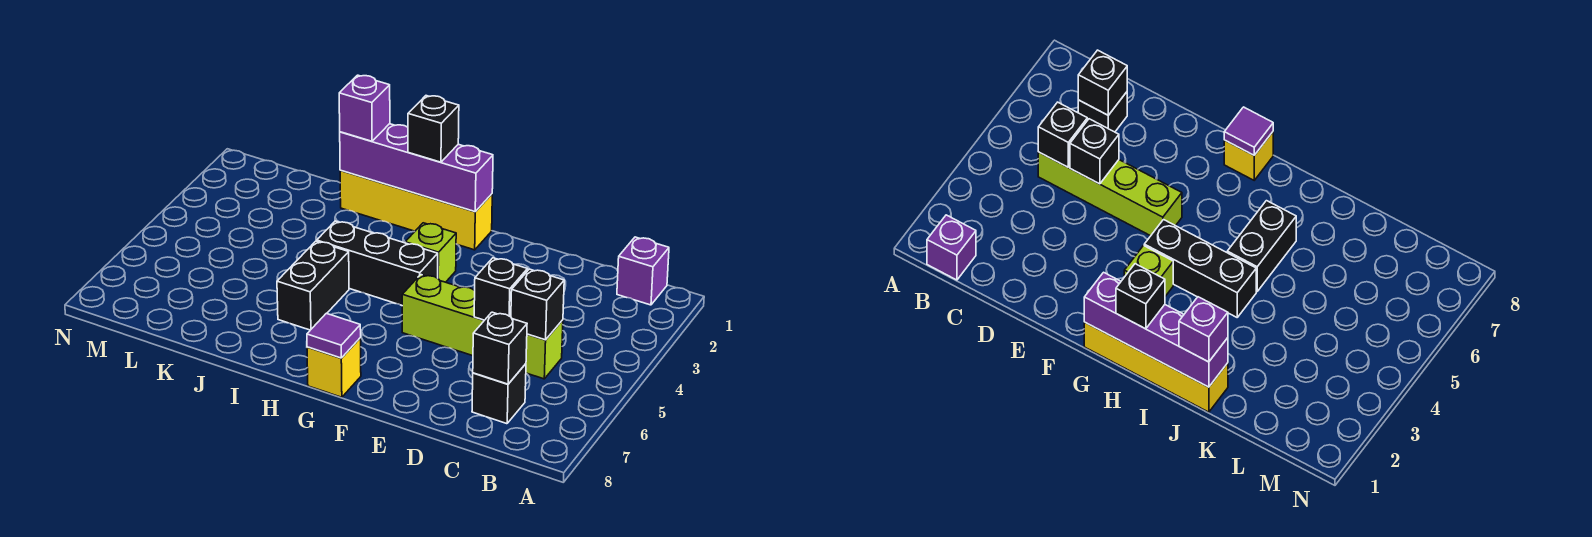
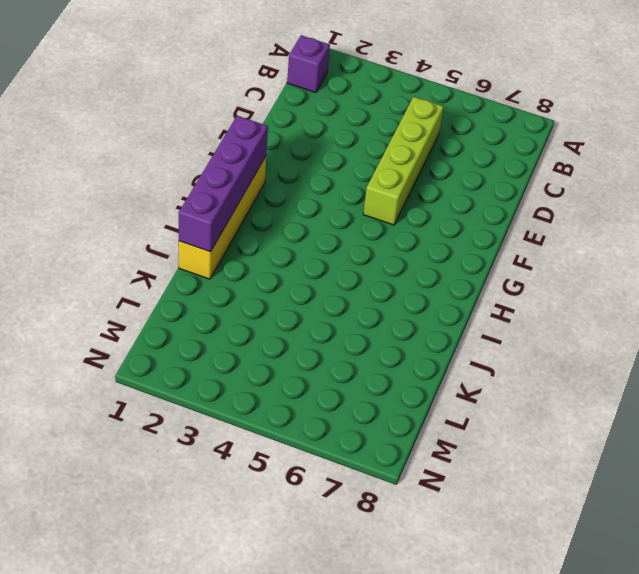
none -> black 1x1 brick [472,364,526,424]
none -> lime 1x1 brick [405,223,456,282]
none -> black 1x3 brick [317,221,438,305]

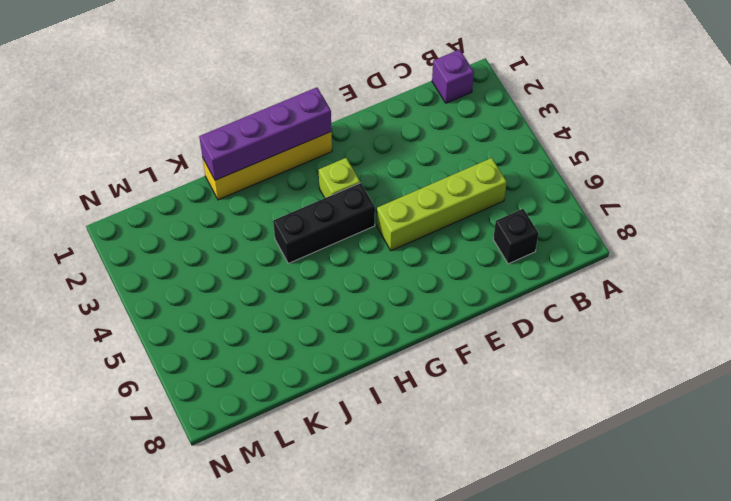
none -> yellow 1x1 brick [307,338,361,397]
none -> black 1x2 brick [277,241,349,330]
none -> black 1x1 brick [511,269,564,340]

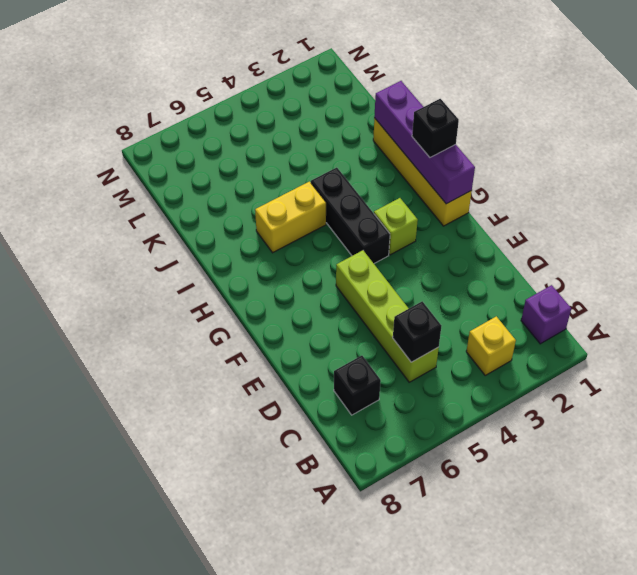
yellow 1x1 brick [466,316,516,375] -> yellow 1x1 brick moved to [307,338,361,397]
yellow 1x2 brick [255,182,326,253] -> black 1x2 brick [277,241,349,330]
none -> black 1x1 brick [473,312,527,384]
none -> black 1x1 brick [474,258,527,320]
none -> purple 1x1 tile [307,313,361,358]

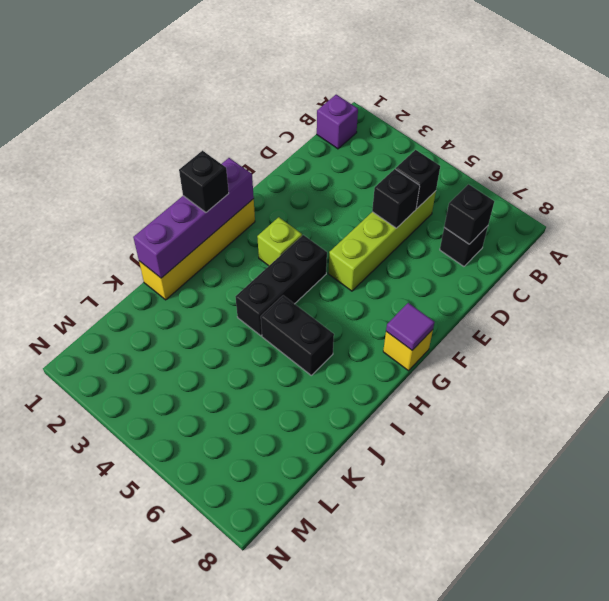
none -> purple 1x1 brick [339,75,390,141]

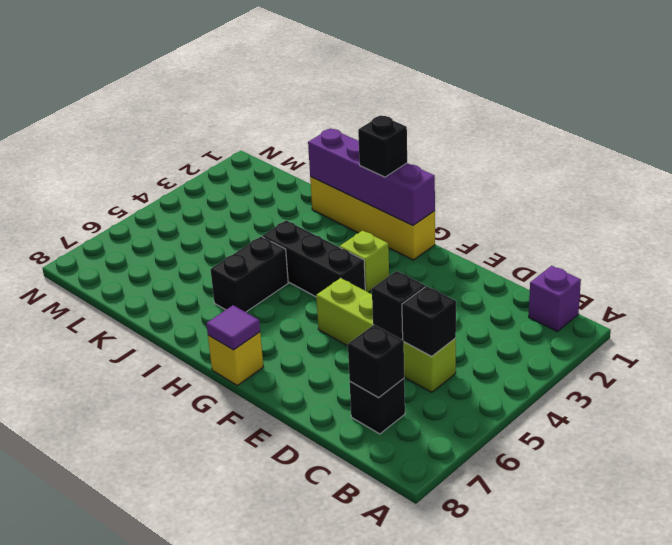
none -> purple 1x1 brick [339,75,390,141]

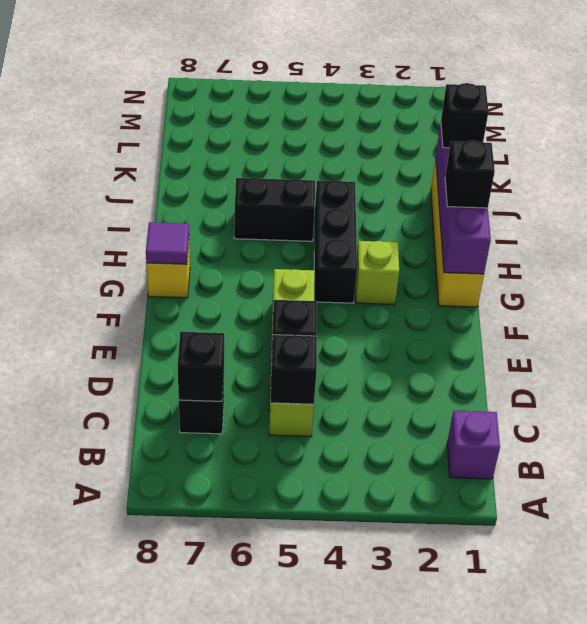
black 1x1 brick [441,83,488,148] -> purple 1x1 brick [339,75,390,141]

